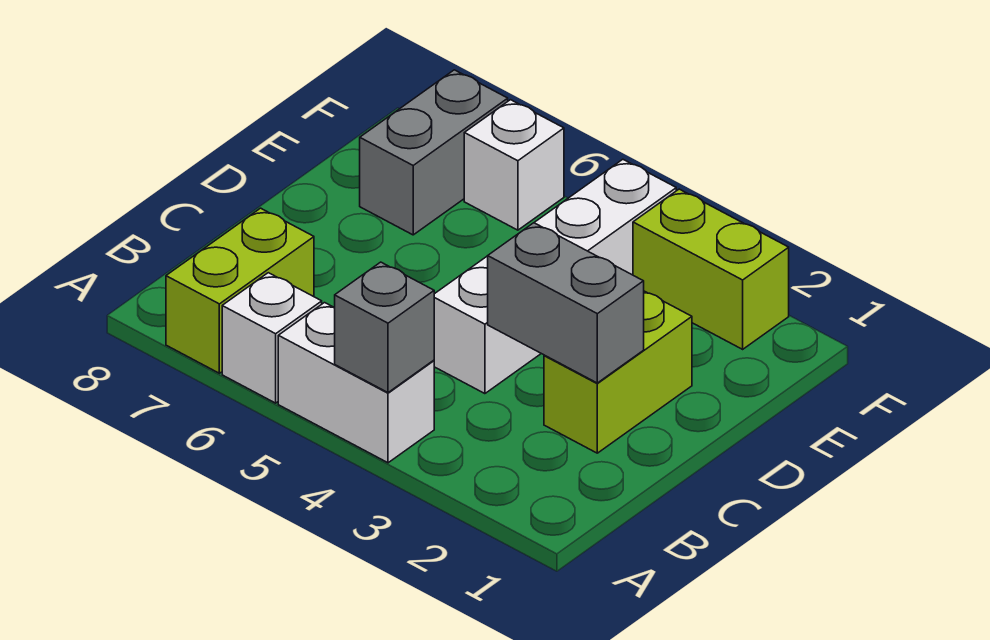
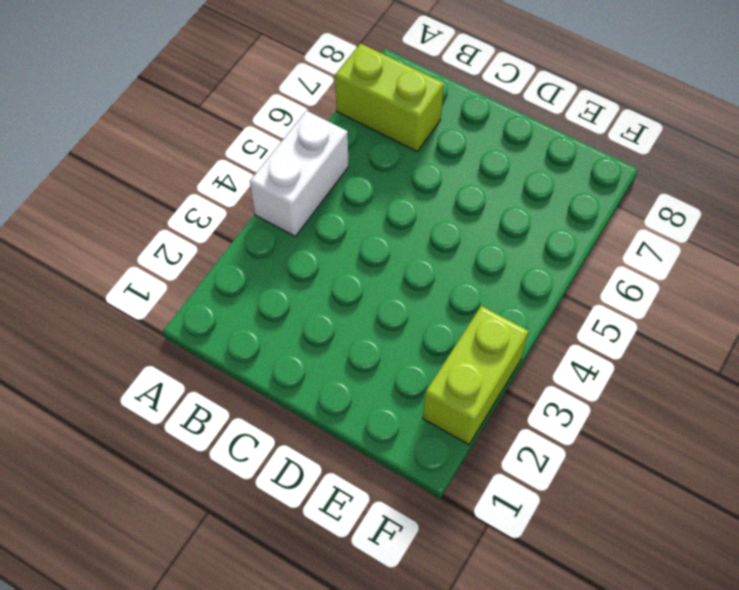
none -> white 1x1 brick [222,273,322,403]
none -> lime 1x2 brick [544,291,692,453]

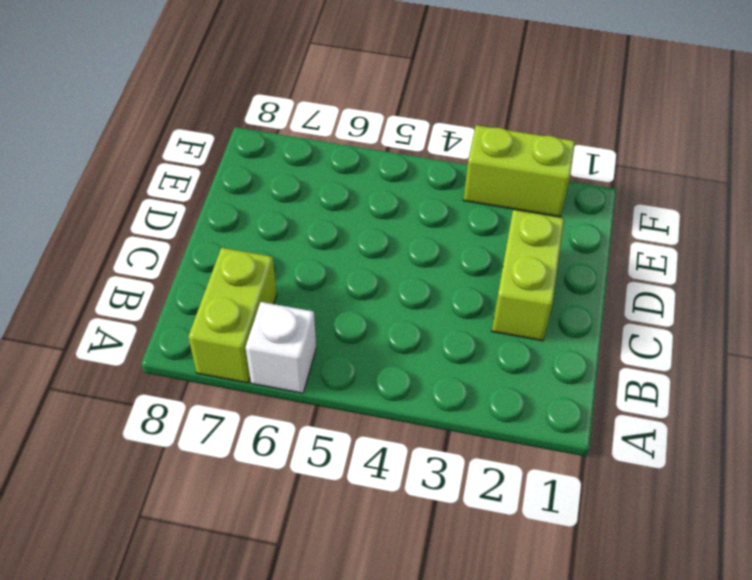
none -> white 1x2 brick [278,303,434,463]
none -> white 1x4 brick [434,159,676,394]

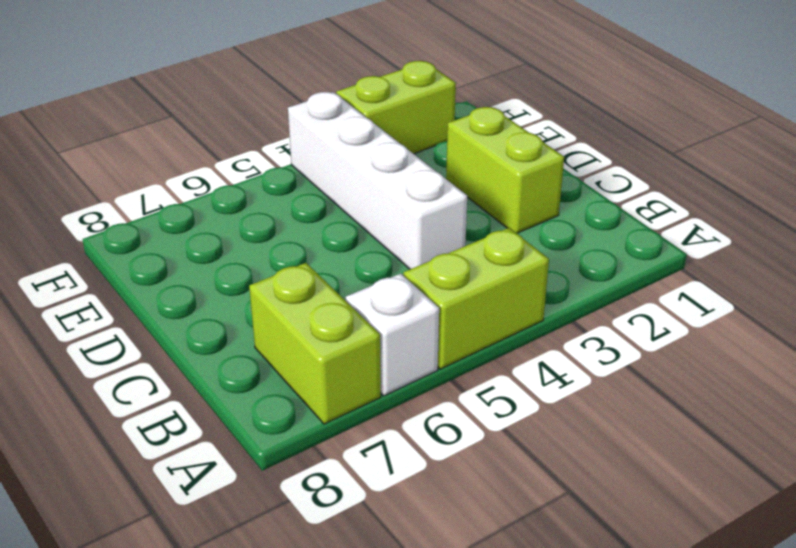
lime 1x2 brick [403,228,549,369] -> white 1x2 brick [278,303,434,463]
none -> grey 1x2 brick [360,70,508,235]
none -> white 1x1 brick [464,100,564,230]

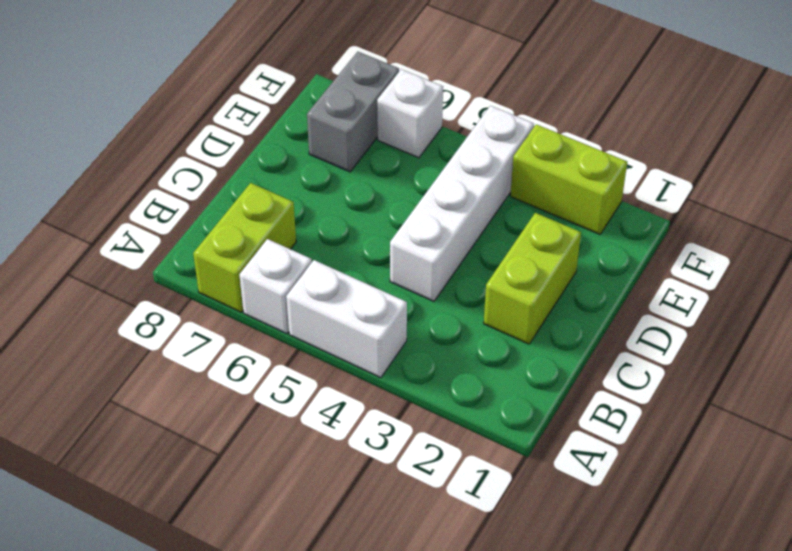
none -> grey 1x1 brick [335,262,434,393]
none -> grey 1x2 brick [488,223,644,383]

